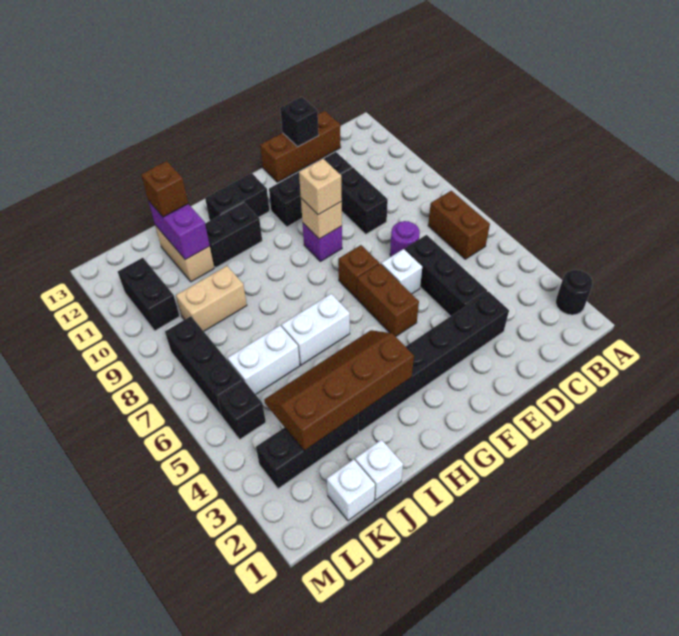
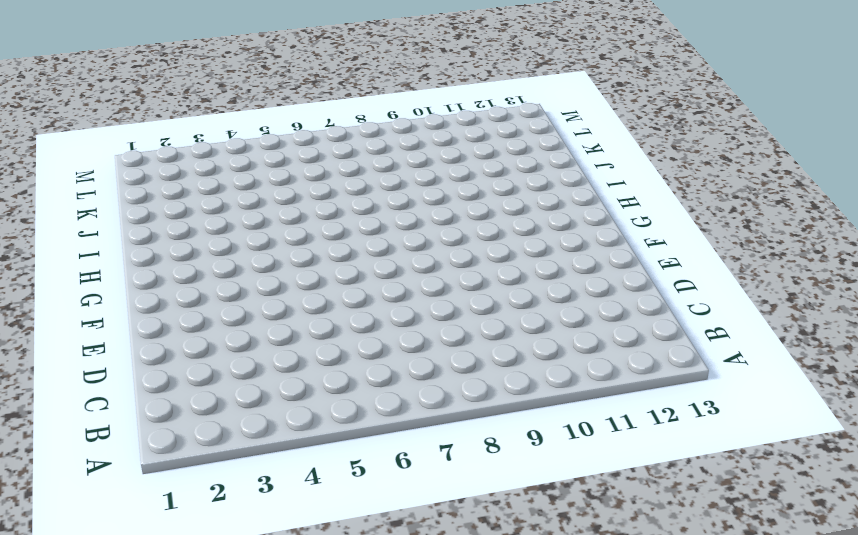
none -> black 1x1 round brick [556,270,593,315]
none -> brown 1x2 brick [428,191,490,259]
none -> brown 1x3 brick [260,111,341,182]
none -> black 1x6 brick [359,291,509,432]

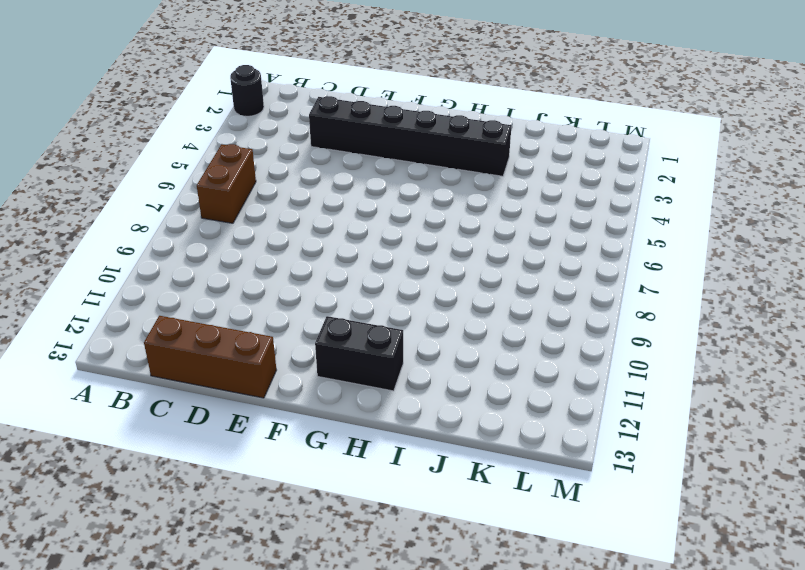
none -> black 1x3 brick [405,235,487,316]
none -> purple 1x1 round brick [390,221,420,256]
none -> black 1x2 brick [340,168,388,234]
none -> black 1x3 brick [269,152,352,227]

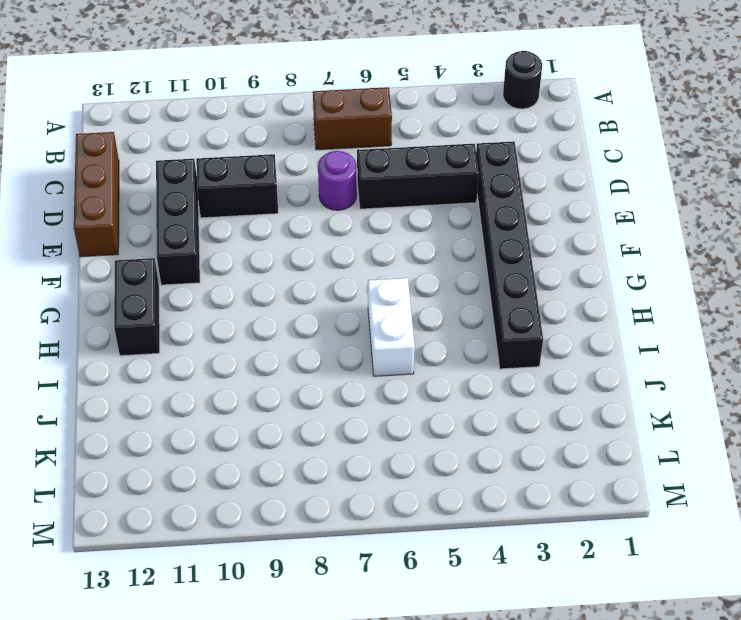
none -> white 1x1 brick [381,249,422,294]
none -> brown 1x2 brick [357,264,419,337]
none -> brown 1x1 brick [338,245,379,298]
none -> purple 1x1 brick [303,223,342,261]

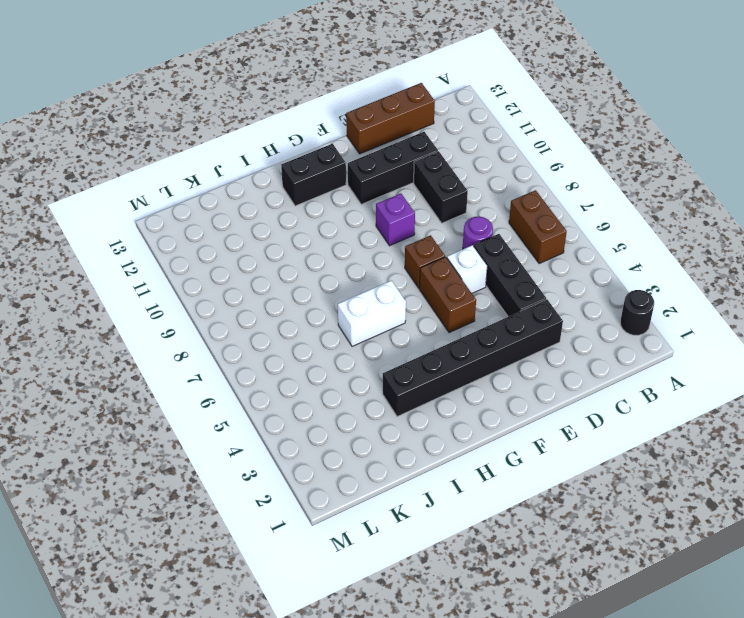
none -> black 1x2 brick [205,202,262,267]
none -> white 1x1 brick [355,440,403,500]
none -> black 1x3 brick [256,414,359,489]
none -> white 1x2 brick [227,326,300,394]

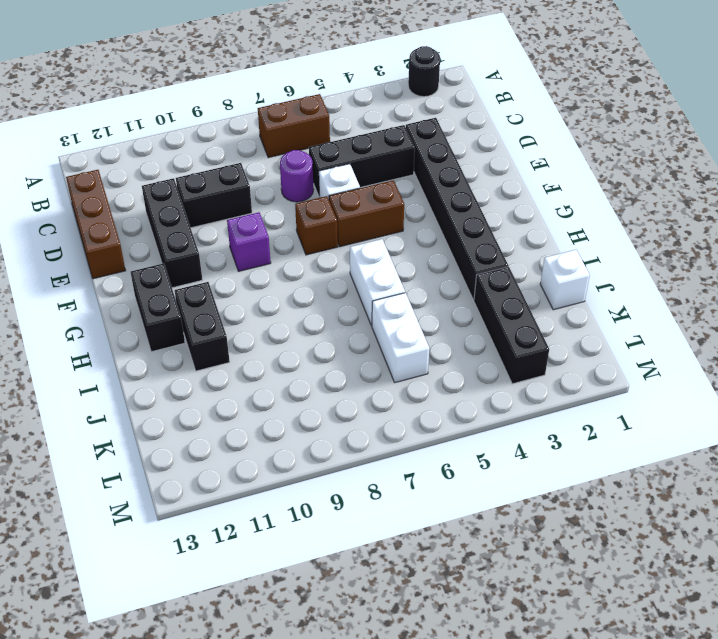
none -> tan 1x2 brick [176,266,247,331]
none -> tan 1x2 brick [155,225,214,282]
none -> white 1x1 brick [327,459,375,521]
none -> black 1x1 brick [218,381,266,439]

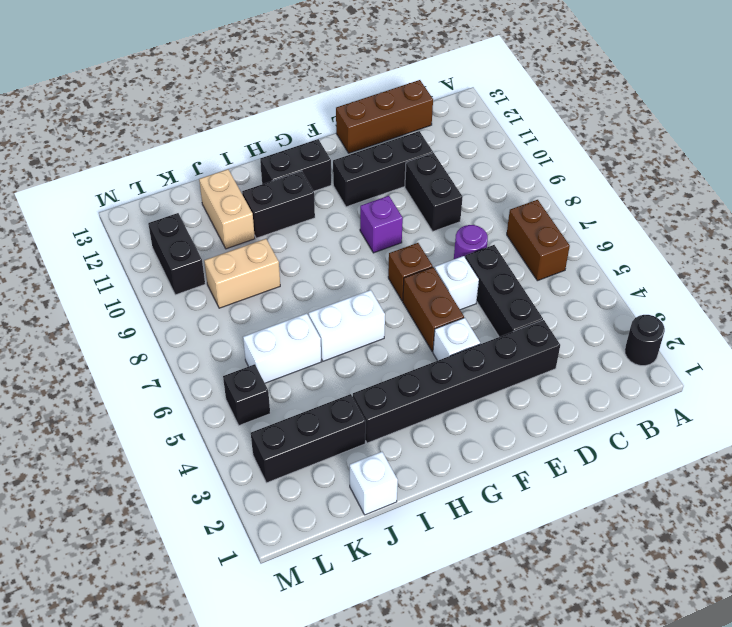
white 1x1 brick [433,318,480,361] -> white 1x1 brick moved to [327,459,375,521]
none -> black 1x3 brick [165,316,244,416]
none -> black 1x1 brick [280,97,319,147]
none -> tan 1x1 brick [301,198,342,239]
none -> brown 2x4 slope [264,330,414,451]

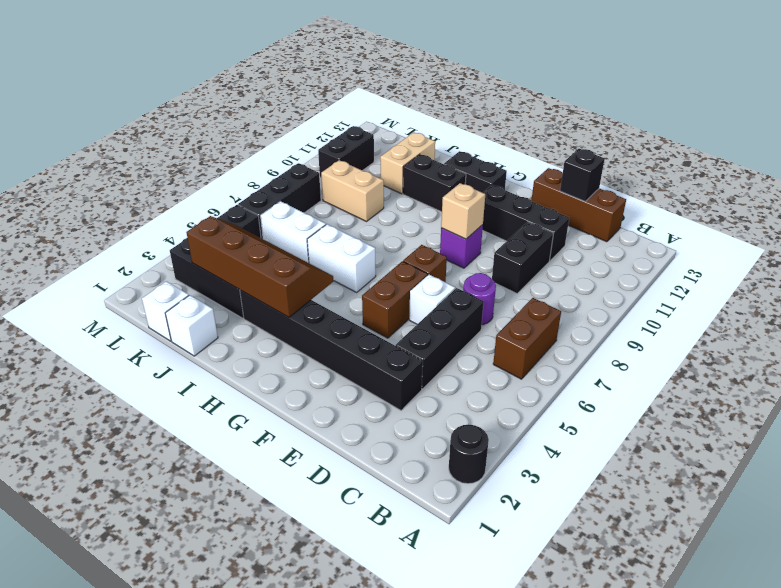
none -> purple 1x2 brick [149,202,210,260]
none -> tan 1x1 brick [299,159,342,215]
none -> brown 1x1 brick [141,161,188,217]

